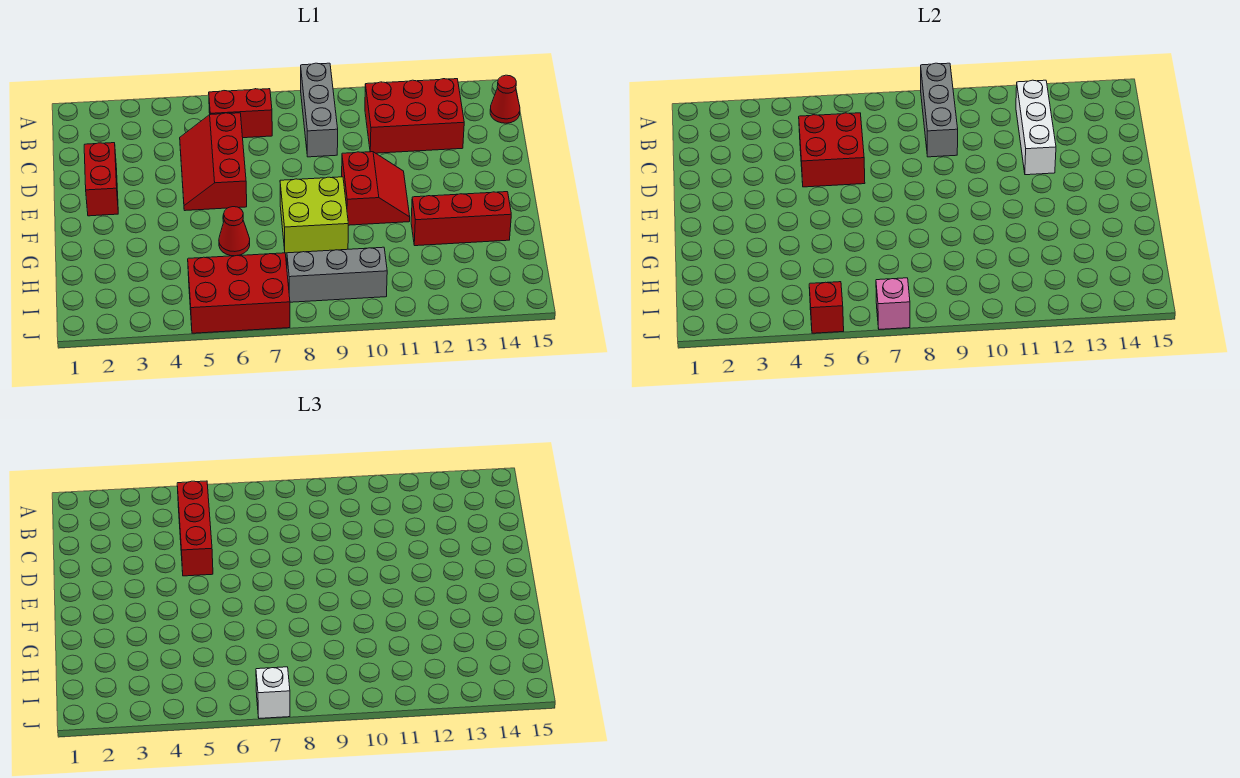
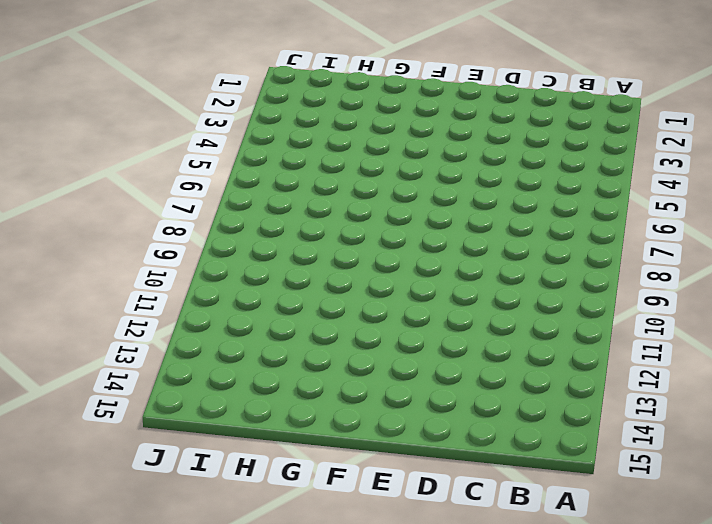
none -> grey 1x3 brick [301,63,338,157]
none -> red 1x2 brick [209,89,272,138]
none -> red 2x3 brick [365,79,464,153]

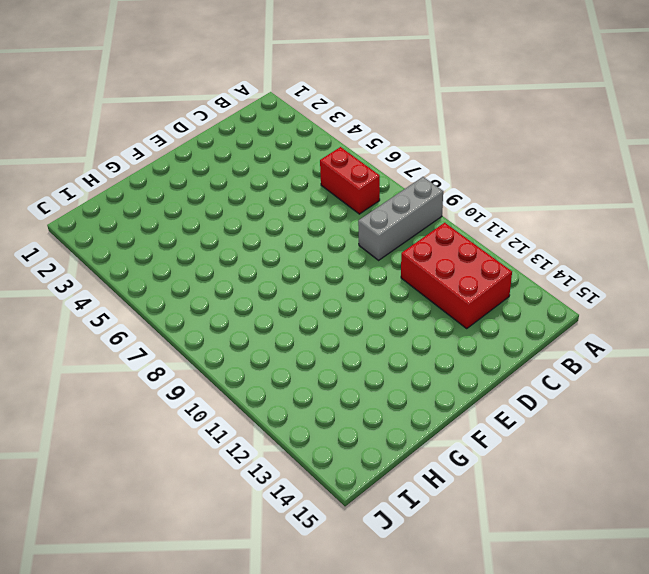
none -> red 1x1 cone [490,75,520,123]
none -> red 2x3 slope [180,113,247,211]
none -> red 1x2 brick [84,143,118,216]

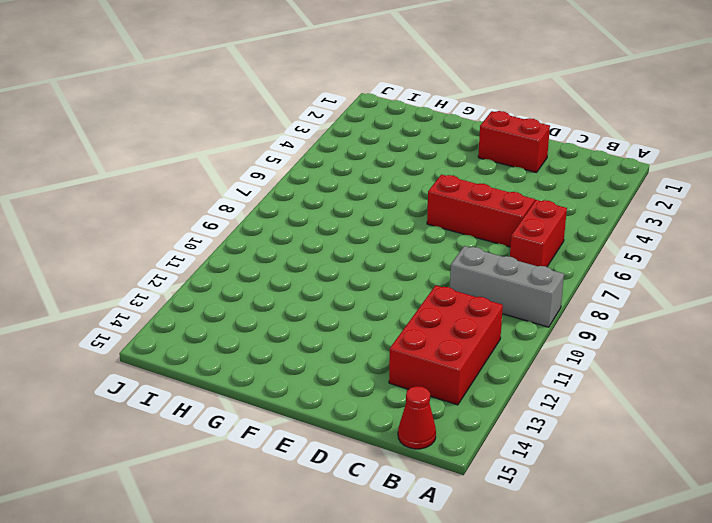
none -> red 2x2 slope [342,152,410,225]
none -> lime 2x2 brick [280,177,348,253]
none -> red 1x1 cone [219,207,250,256]

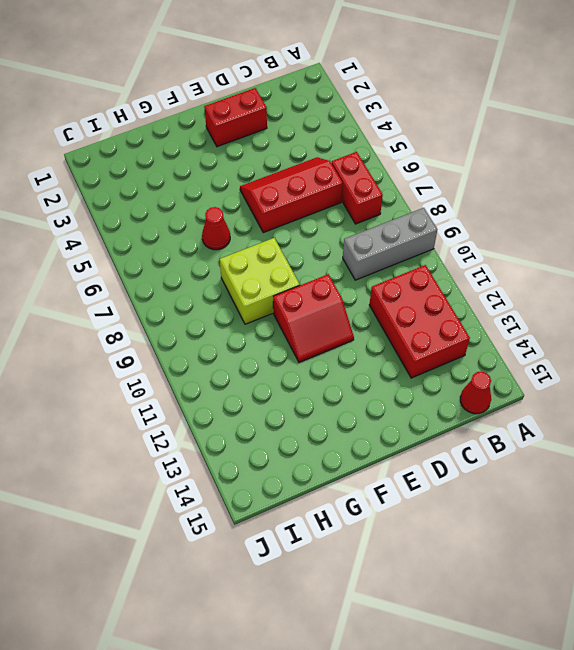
none -> red 1x3 brick [411,192,511,246]
none -> red 2x3 brick [188,253,290,333]
none -> grey 1x3 brick [287,247,387,302]

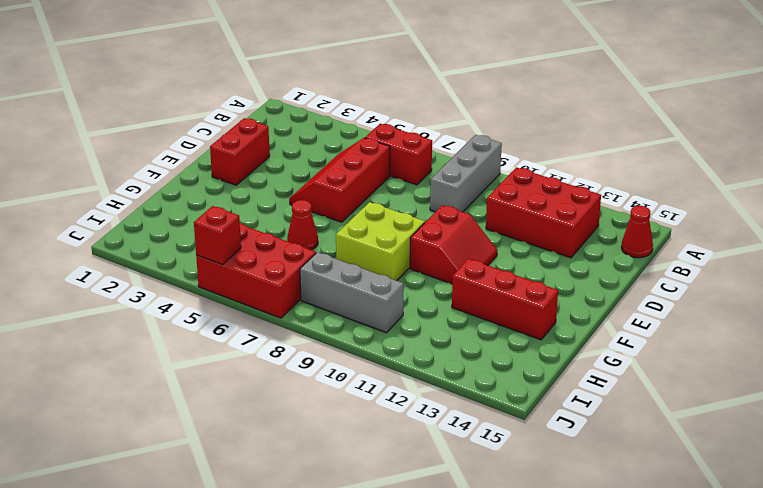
none -> grey 1x3 brick [921,63,958,157]
none -> white 1x3 brick [1016,80,1056,175]
none -> red 2x2 brick [799,113,865,187]

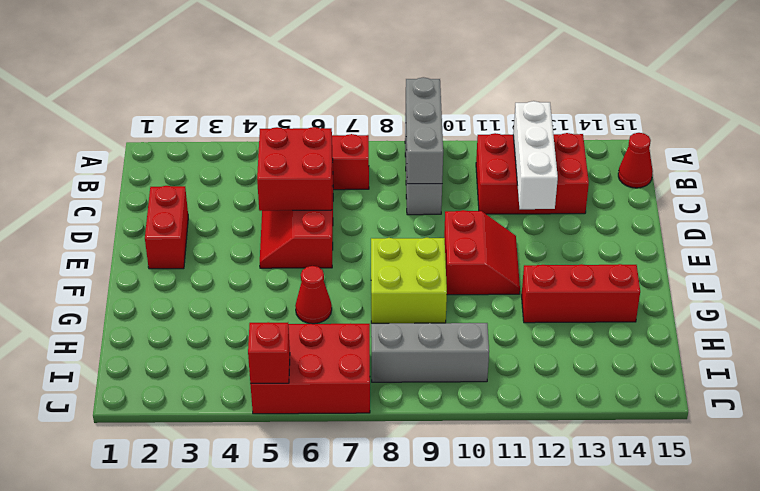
none -> pink 1x1 brick [876,278,910,329]
none -> red 1x3 brick [177,481,213,576]
none -> white 1x1 brick [256,667,290,718]

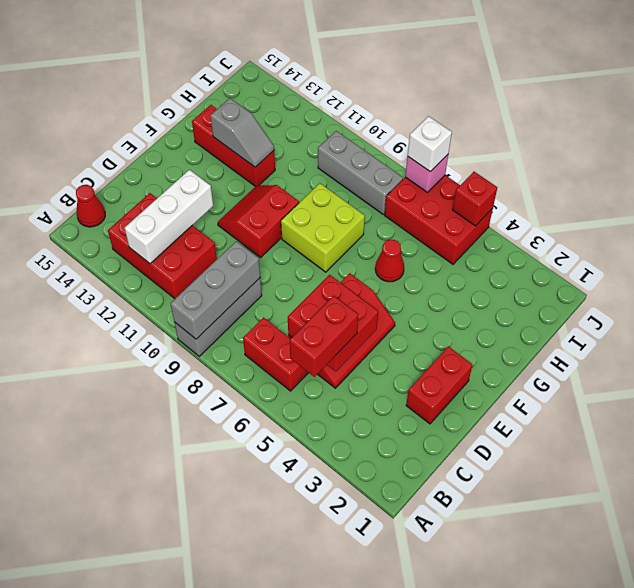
red 1x2 brick [290,296,358,377] -> red 1x3 brick [177,481,213,576]
grey 1x2 slope [210,98,274,167] -> none

